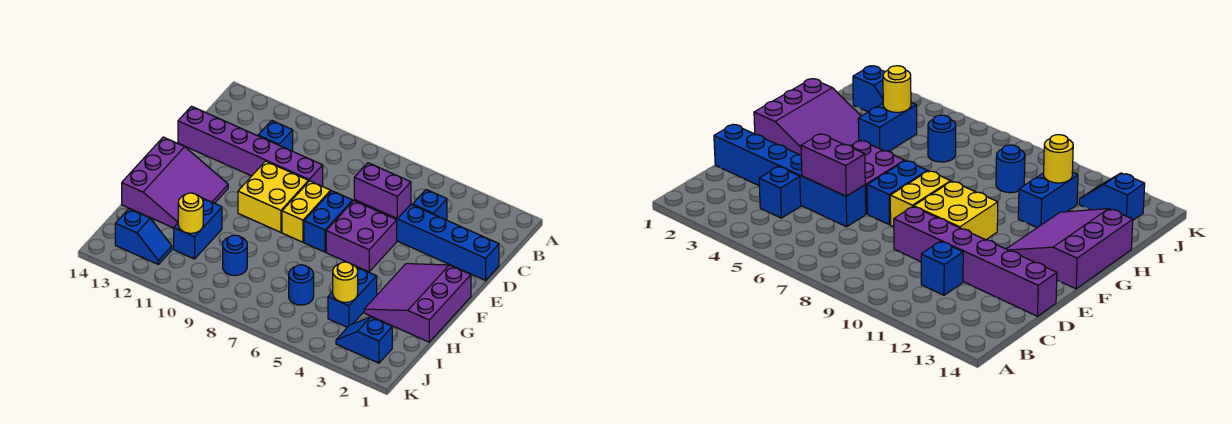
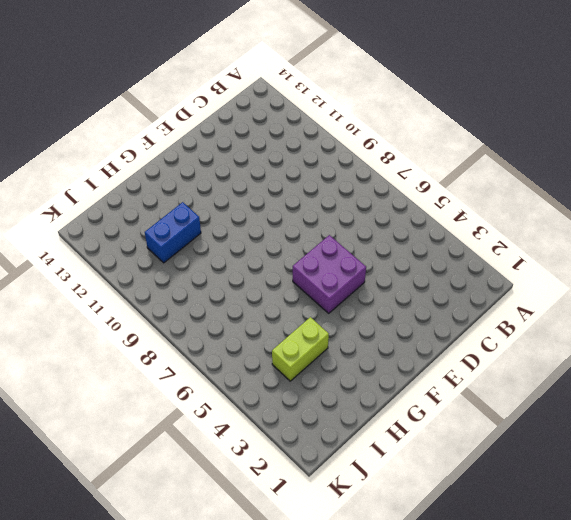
lime 1x2 brick [272,317,329,381] -> blue 1x2 brick [328,267,377,327]
none -> blue 1x1 brick [413,190,447,220]
none -> blue 1x1 brick [258,120,293,151]
none -> blue 1x6 brick [354,200,499,280]

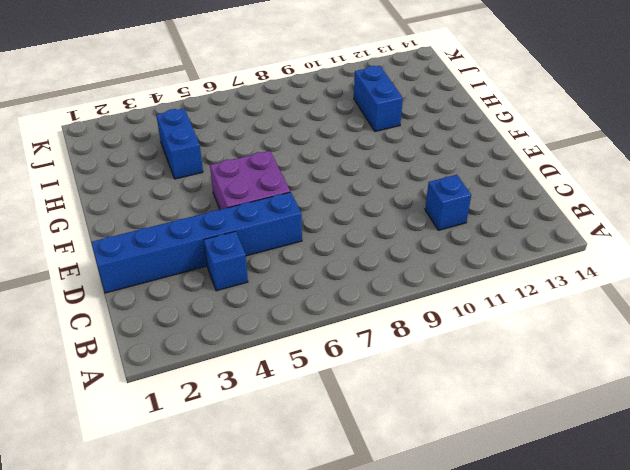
none -> purple 1x6 brick [178,106,323,186]
none -> blue 1x2 brick [304,191,353,252]
none -> yellow 1x2 brick [282,181,331,242]

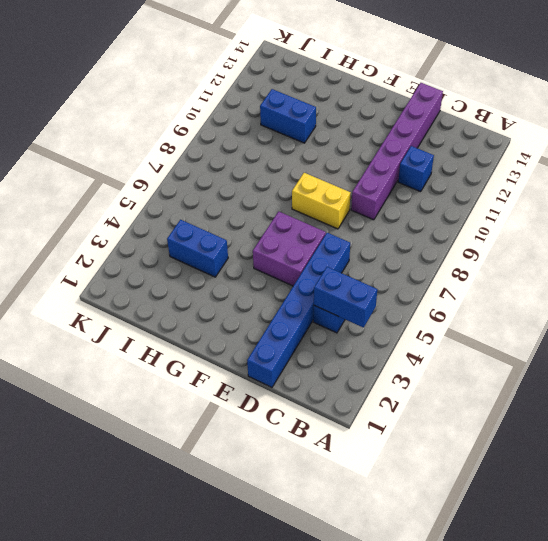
blue 1x2 brick [314,267,377,328] -> blue 1x2 brick moved to [304,191,353,252]
none -> yellow 2x2 brick [238,161,309,232]
none -> purple 3x3 slope [364,264,471,342]
none -> purple 3x3 slope [122,137,228,228]

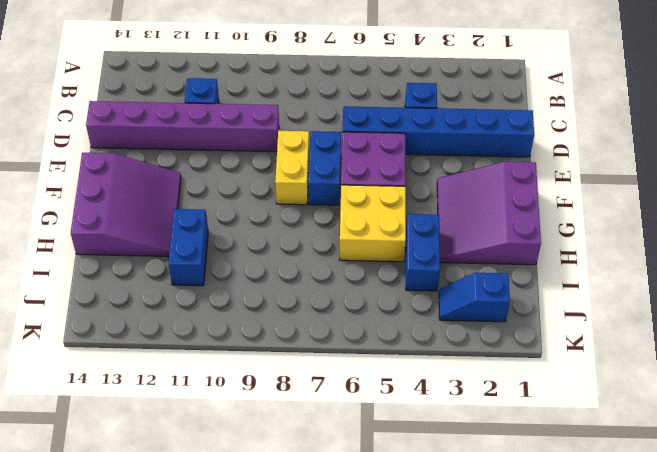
yellow 2x2 brick [340,185,406,262] -> yellow 2x2 brick moved to [238,161,309,232]
none -> blue 1x1 round brick [289,265,314,305]
none -> blue 1x1 round brick [223,235,247,276]
none -> blue 1x2 slope [115,209,172,264]

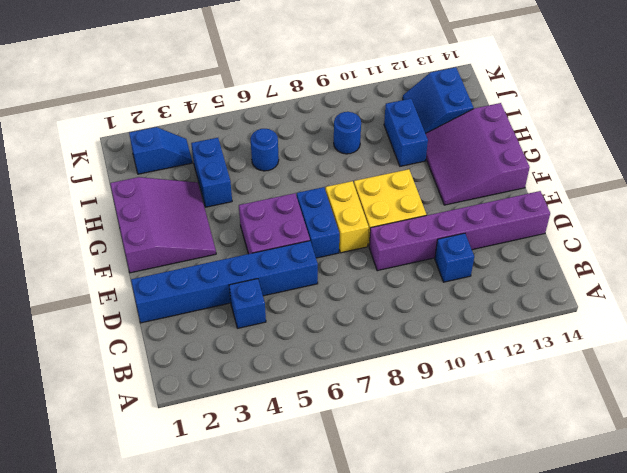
blue 2x2 slope [403,67,474,133] -> blue 1x2 slope [115,209,172,264]
none -> purple 1x2 brick [354,163,411,218]
none -> yellow 1x1 round brick [333,262,358,302]
none -> yellow 1x1 round brick [178,193,203,233]

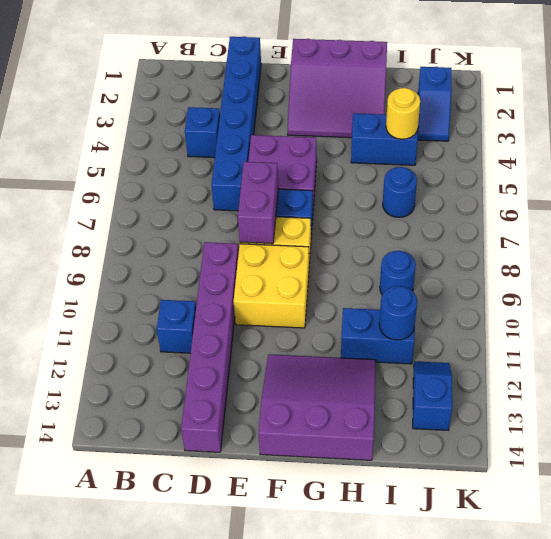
purple 1x2 brick [238,162,278,244] -> purple 1x2 brick moved to [354,163,411,218]
blue 1x1 round brick [379,286,417,340] -> yellow 1x1 round brick [178,193,203,233]

